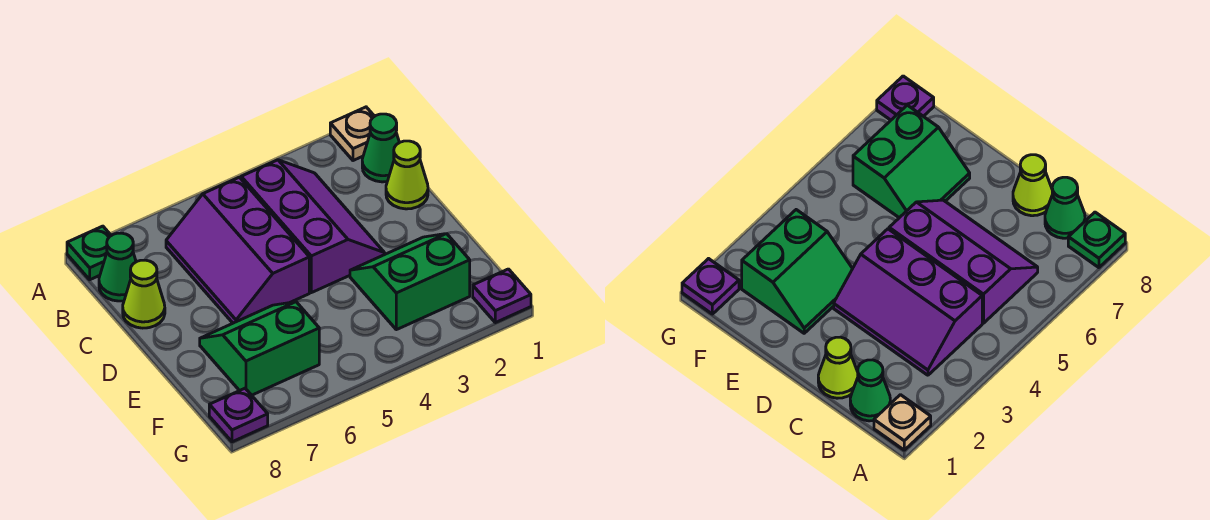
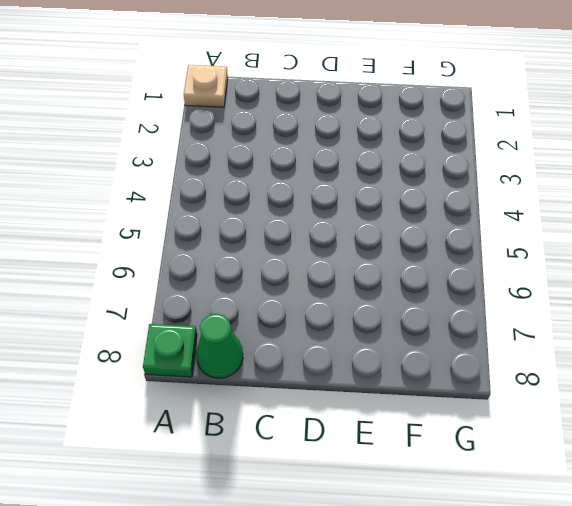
none -> green 1x1 cone [362,114,399,182]
none -> purple 2x3 slope [241,160,385,293]
none -> purple 2x3 slope [166,177,309,323]

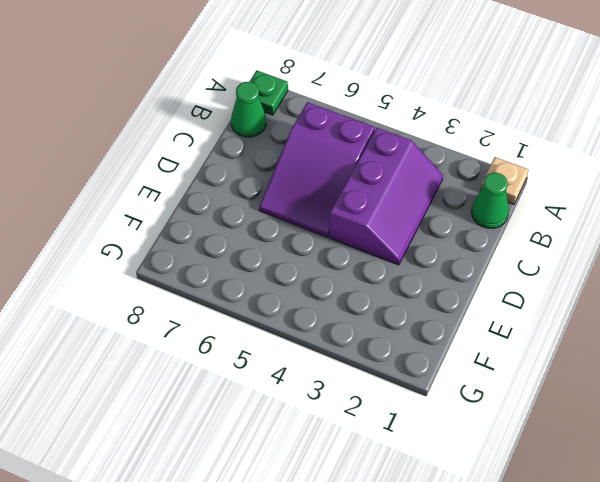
purple 2x3 slope [259,102,375,237] -> purple 2x3 slope turned to [166,177,309,323]
none -> lime 1x1 cone [386,141,428,209]
none -> lime 1x1 cone [123,260,165,328]
none -> green 2x2 slope [350,234,470,330]

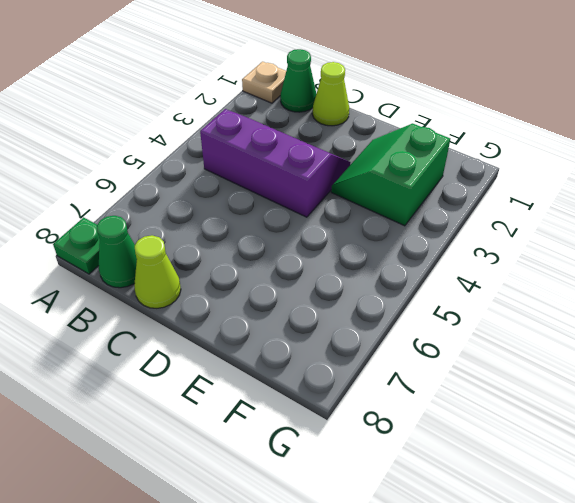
none -> purple 2x3 slope [166,177,309,323]
none -> green 2x2 slope [200,302,319,395]
none -> purple 1x1 plate [473,269,531,323]

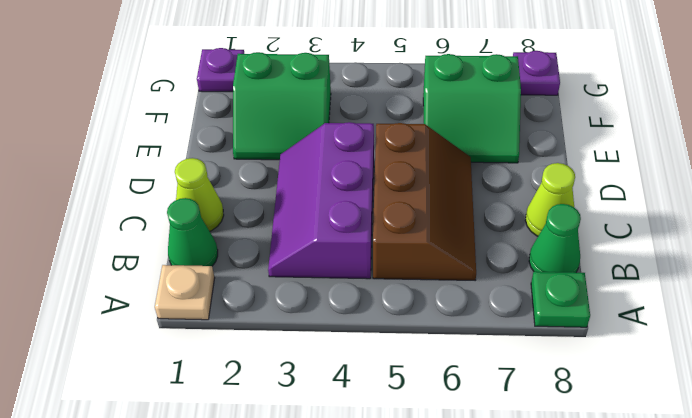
brown 2x3 slope [373,123,476,280] -> purple 2x3 slope [166,177,309,323]

